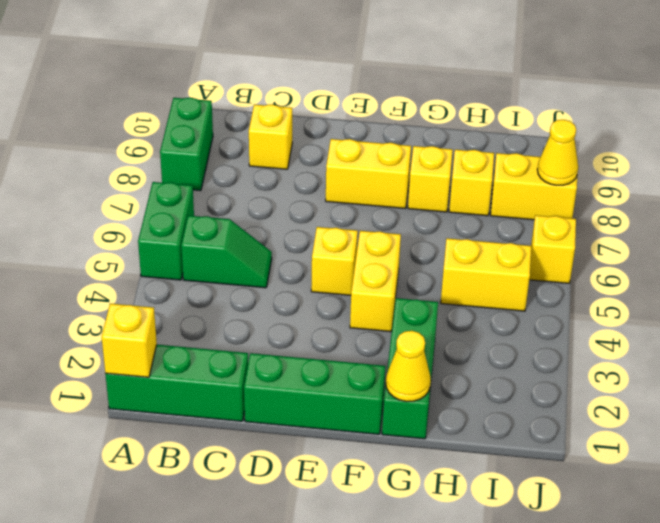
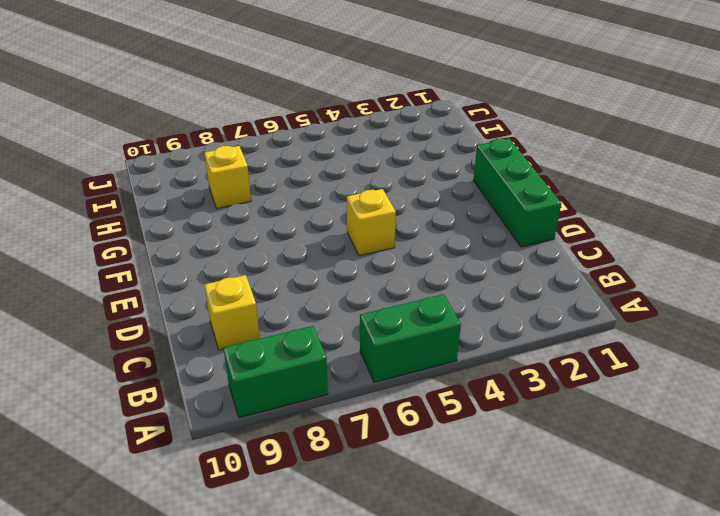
none -> green 1x3 brick [105,345,248,421]
none -> green 1x2 slope [181,216,272,288]
none -> yellow 1x2 brick [326,139,411,208]

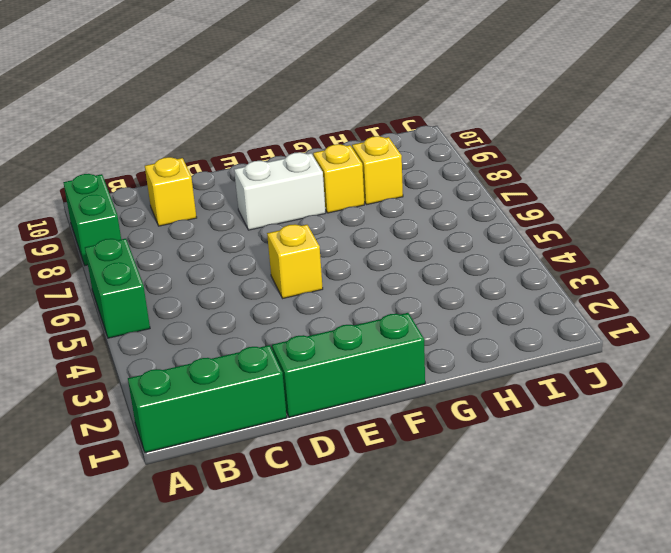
white 1x2 brick [234,152,326,230] -> yellow 1x2 brick [326,139,411,208]
none -> green 1x2 slope [181,216,272,288]
none -> yellow 1x2 brick [350,231,401,332]
none -> green 1x3 brick [382,298,438,439]

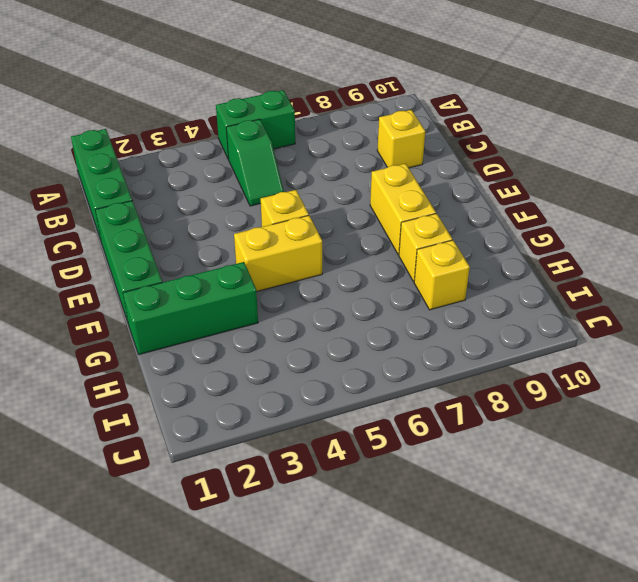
none -> green 1x2 brick [160,98,213,191]
none -> yellow 1x2 brick [441,238,531,311]
none -> yellow 1x2 brick [491,153,577,220]

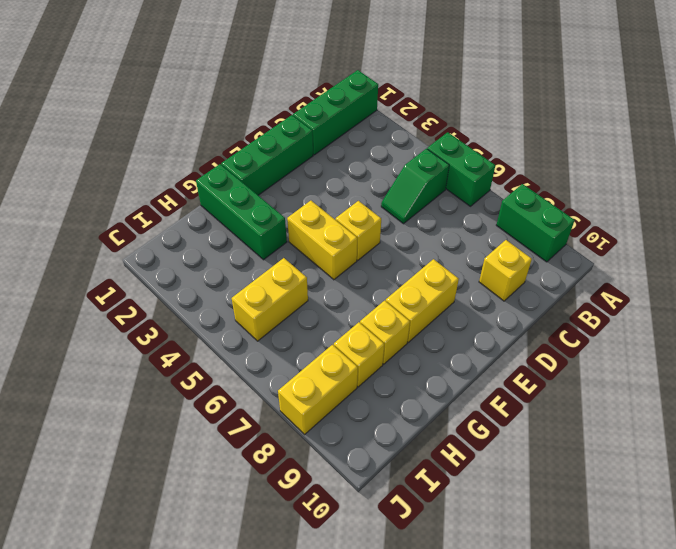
none -> yellow 1x1 brick [529,215,576,283]
none -> yellow 1x1 brick [102,303,157,377]
none -> yellow 1x1 cone [386,331,431,402]

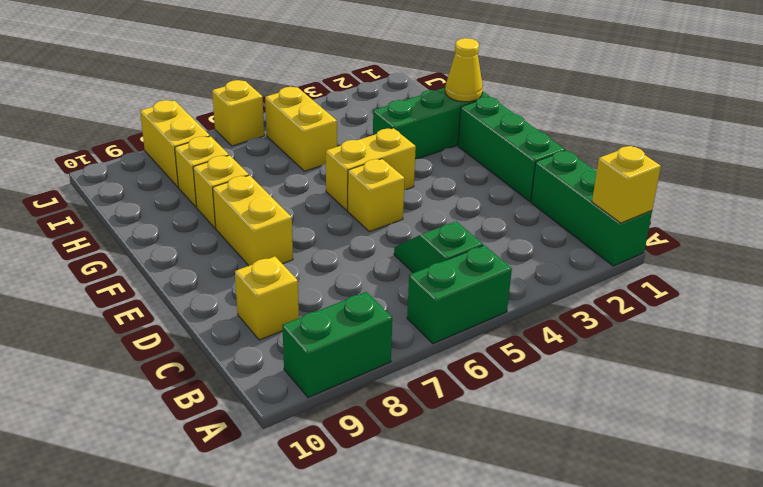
none -> yellow 1x1 cone [537,120,578,185]

